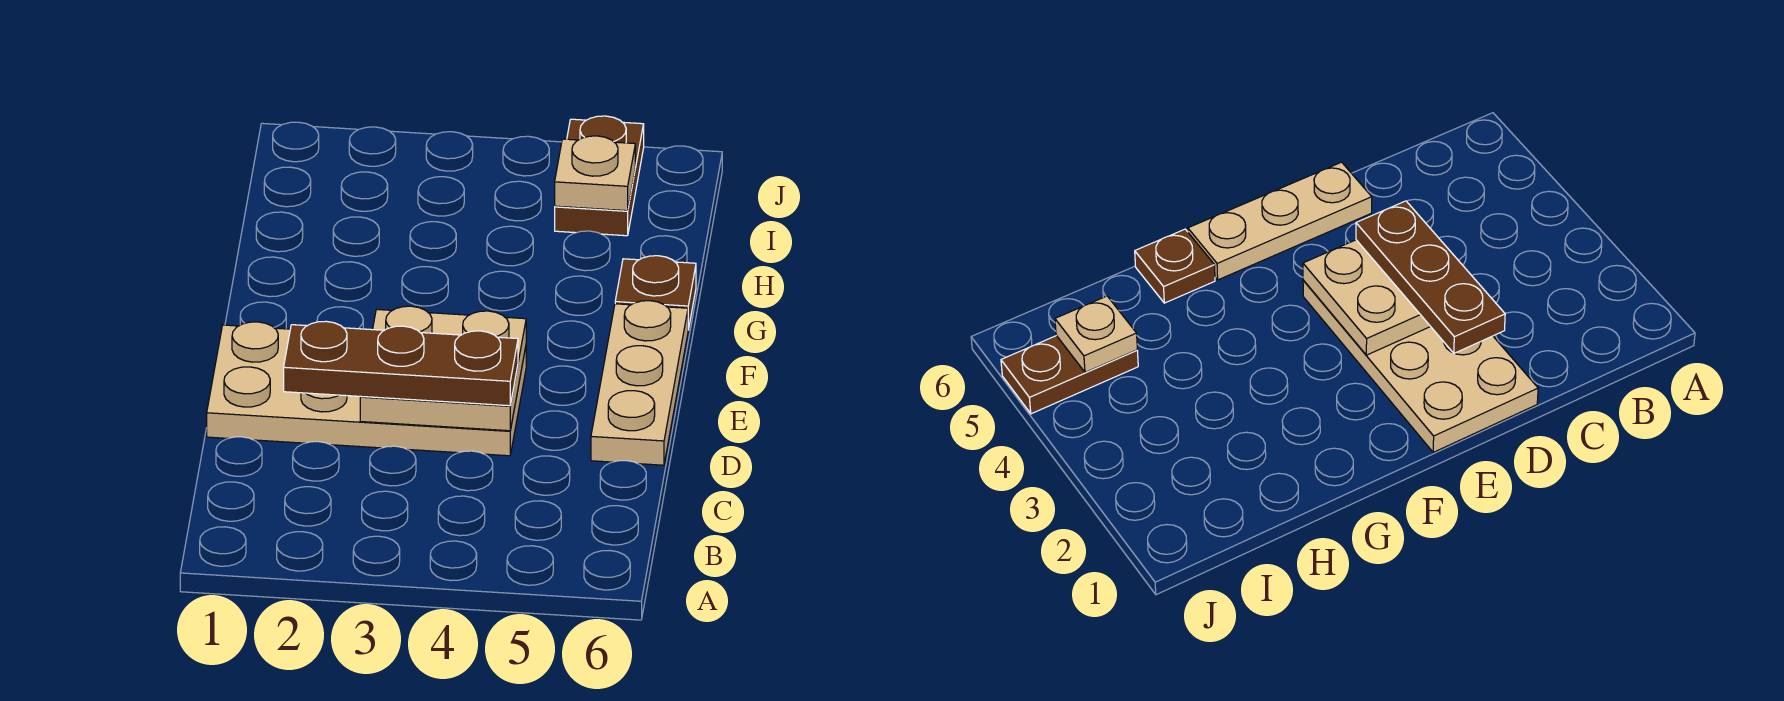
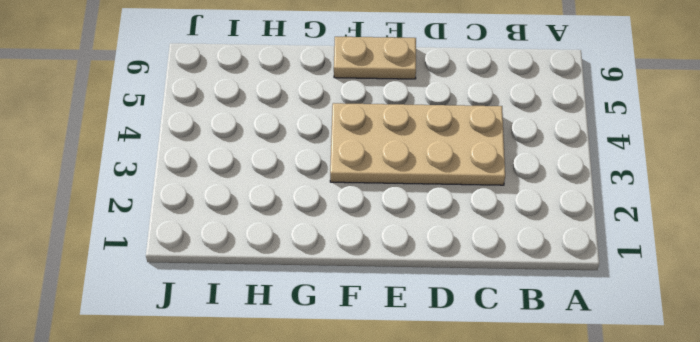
tan 2x4 plate [330,103,505,185] -> tan 2x4 plate turned to [207,322,526,456]
tan 1x2 plate [334,37,416,79] -> tan 1x3 plate [591,301,688,465]
none -> brown 1x1 plate [615,256,696,330]
none -> brown 1x2 plate [555,116,644,236]

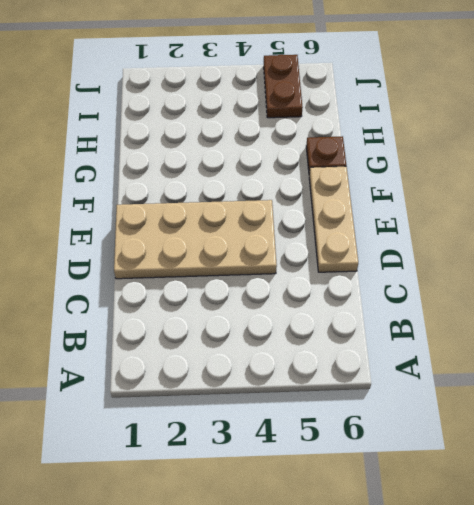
none -> tan 2x2 plate [360,306,526,431]
none -> tan 1x1 plate [555,136,635,211]

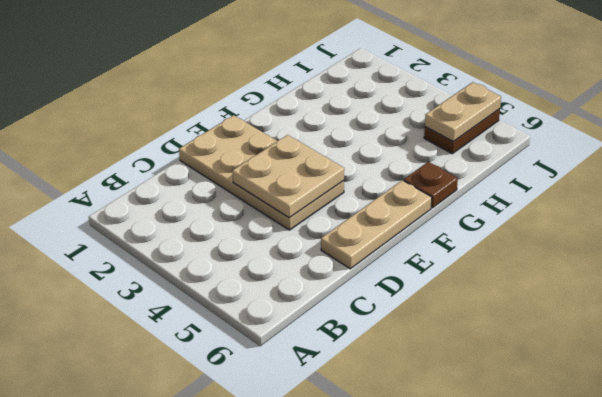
tan 1x2 plate [425,82,501,141] -> tan 1x1 plate [555,136,635,211]
none -> brown 1x3 plate [284,321,518,406]

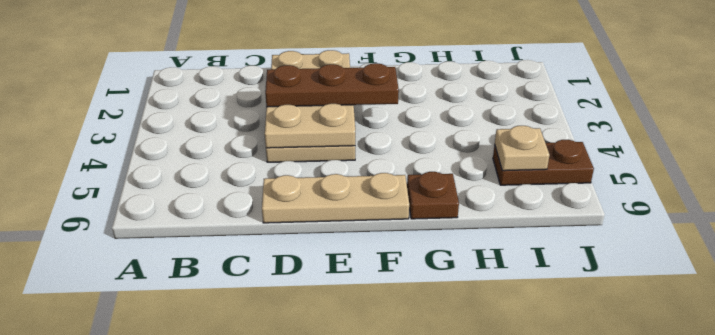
brown 1x3 plate [265,63,399,107] -> brown 1x3 plate turned to [284,321,518,406]

